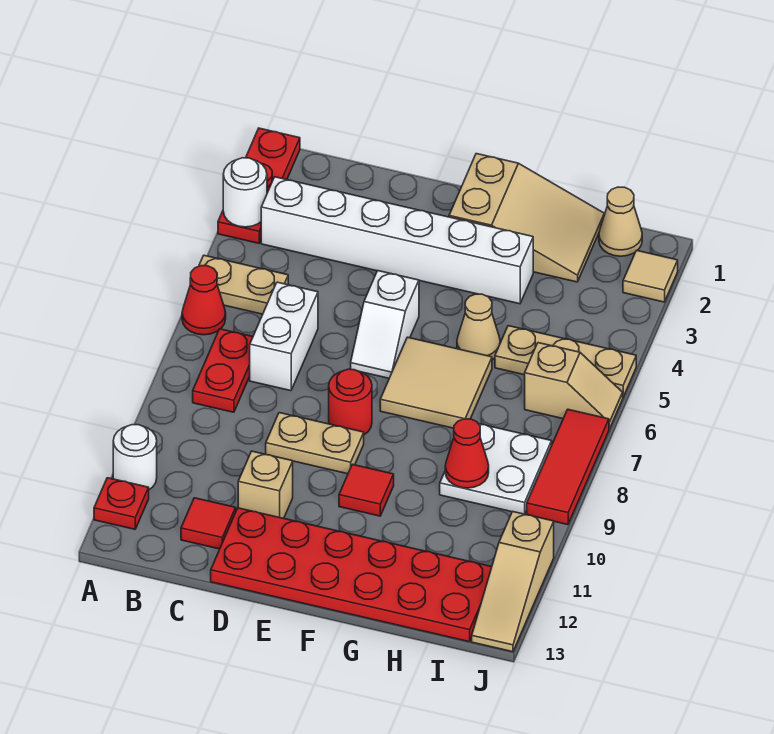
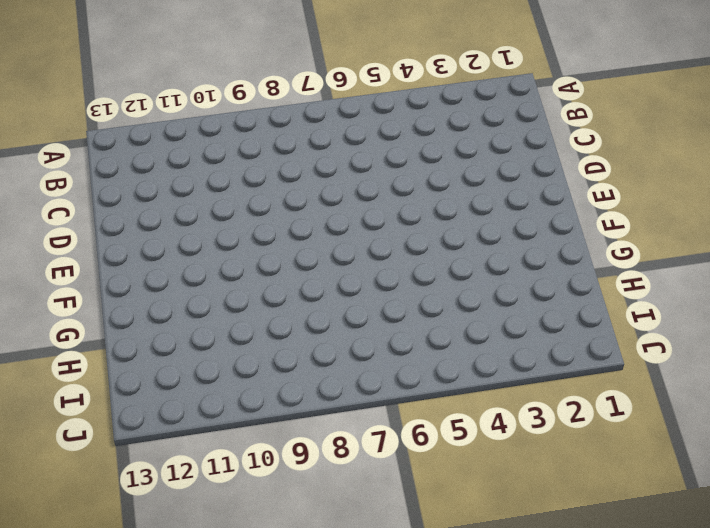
none -> red 1x3 plate [218,128,300,243]
none -> tan 1x2 plate [199,255,288,314]
none -> red 1x1 cone [182,266,226,335]

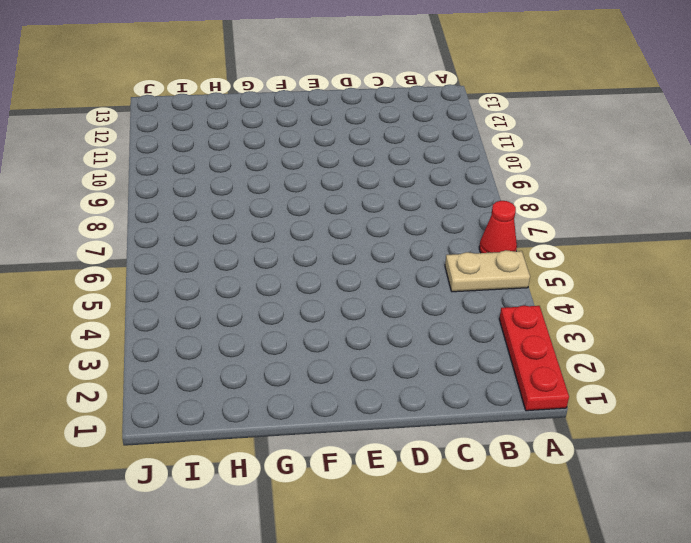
none -> white 1x1 round brick [113,425,157,490]
none -> red 1x1 plate [94,478,149,529]
none -> white 1x6 brick [261,177,533,304]

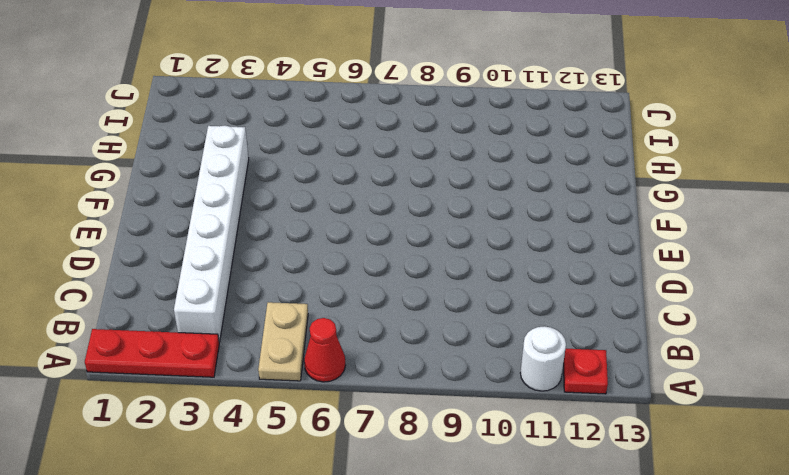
none -> red 1x2 plate [193,329,253,412]
none -> white 1x2 brick [250,282,318,391]
none -> red 1x1 tile [181,498,236,549]

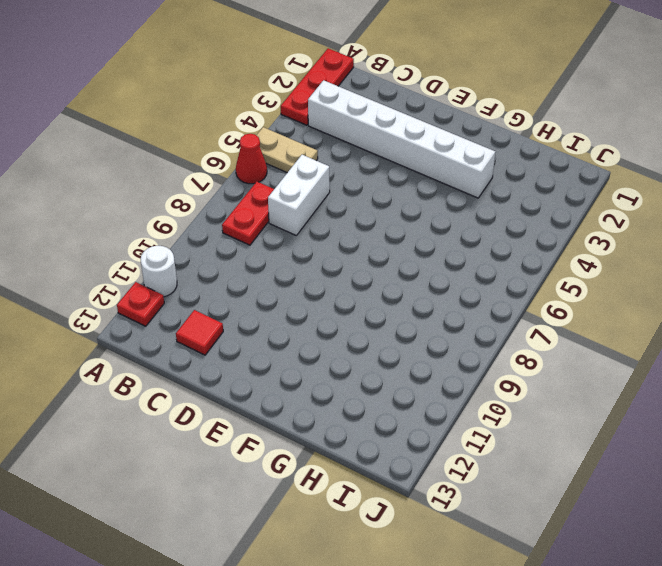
none -> tan 1x2 plate [266,413,364,474]
none -> tan 1x1 brick [238,451,293,518]
none -> red 2x6 plate [211,508,492,642]

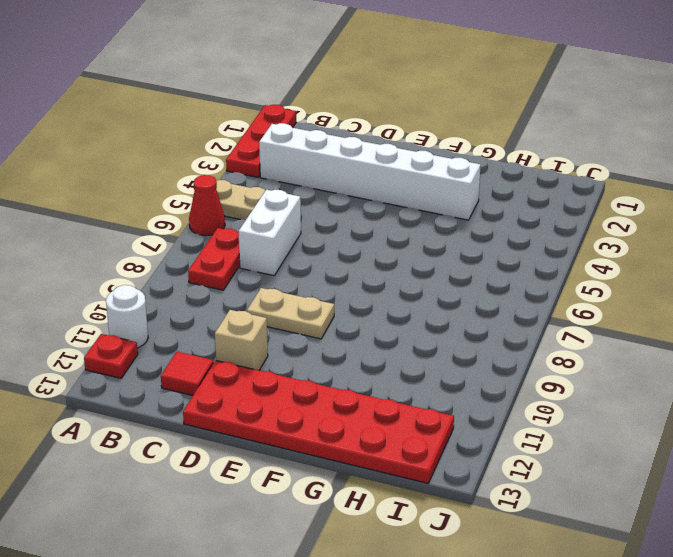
none -> white 1x2 slope [351,271,419,378]
none -> red 1x1 round brick [329,369,372,435]
none -> tan 2x3 slope [449,154,604,282]

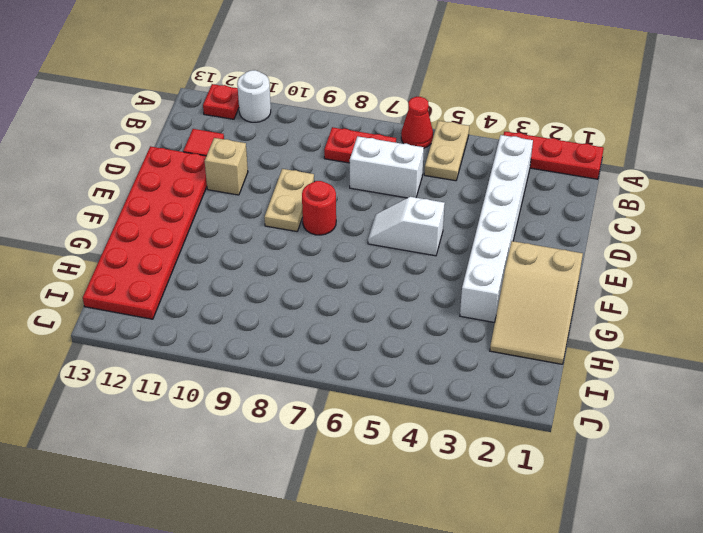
none -> tan 2x2 tile [380,337,492,428]
none -> red 1x1 tile [339,464,394,516]
none -> tan 1x1 cone [457,294,500,360]

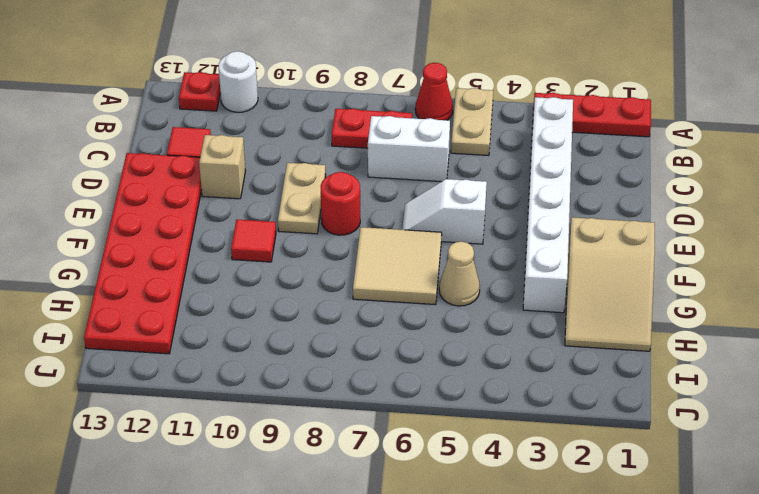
none -> tan 1x3 plate [495,326,636,397]
none -> white 2x2 plate [440,424,552,514]
none -> tan 1x1 cone [599,187,642,256]

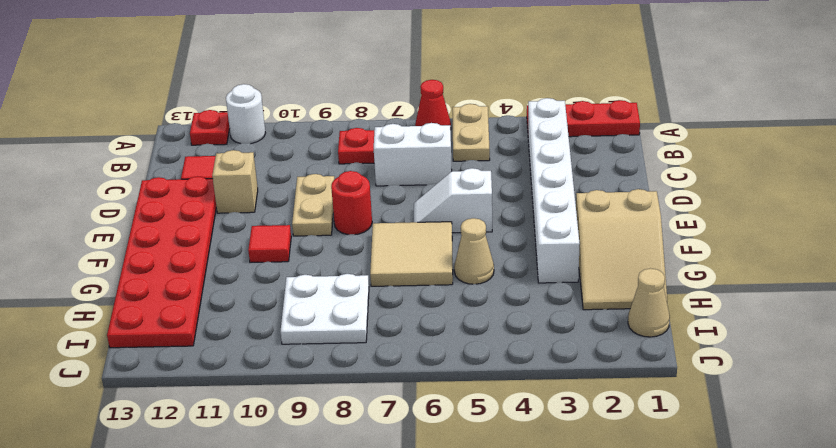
none -> tan 1x3 plate [495,326,636,397]
none -> tan 1x2 slope [525,343,623,429]
none -> tan 1x1 tile [623,251,678,302]

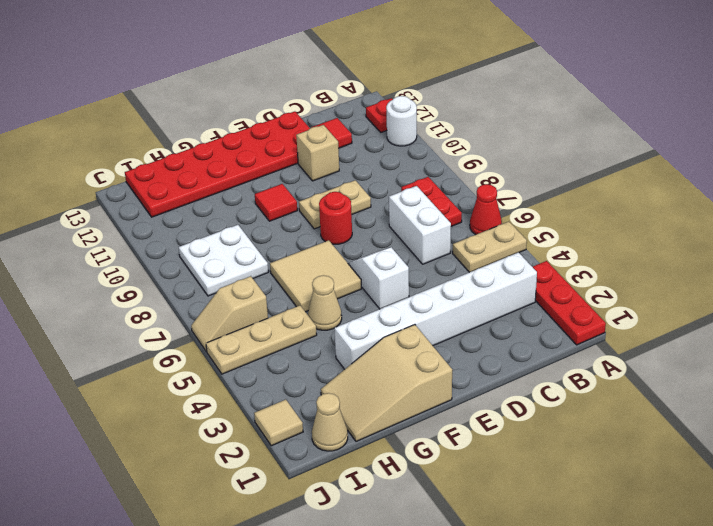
none -> red 1x3 tile [527,410,609,525]
none -> tan 1x3 slope [472,512,554,652]
none -> white 1x1 round brick [223,158,267,227]

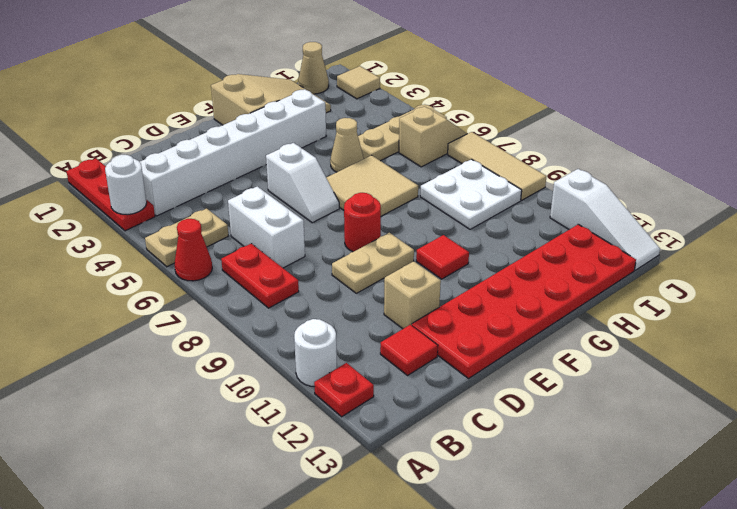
tan 1x3 tile [448,132,547,200] -> red 1x3 tile [527,410,609,525]
white 1x3 slope [550,169,660,270] -> tan 1x3 slope [472,512,554,652]
none -> red 1x1 cone [445,419,489,488]

